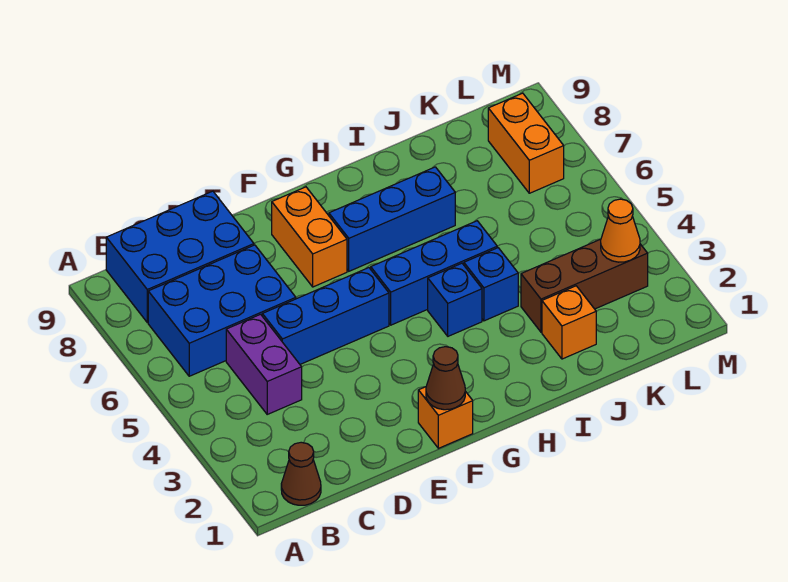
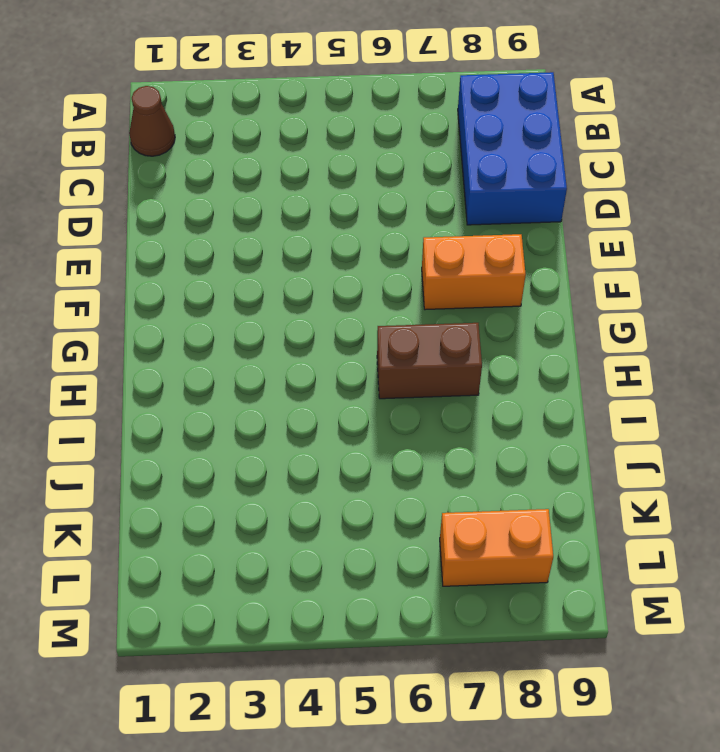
brown 1x2 brick [377,323,482,399] -> blue 1x3 brick [329,167,455,271]
none -> blue 2x3 brick [148,245,296,376]
none -> purple 1x2 brick [226,314,302,414]
none -> blue 1x3 brick [262,268,389,364]

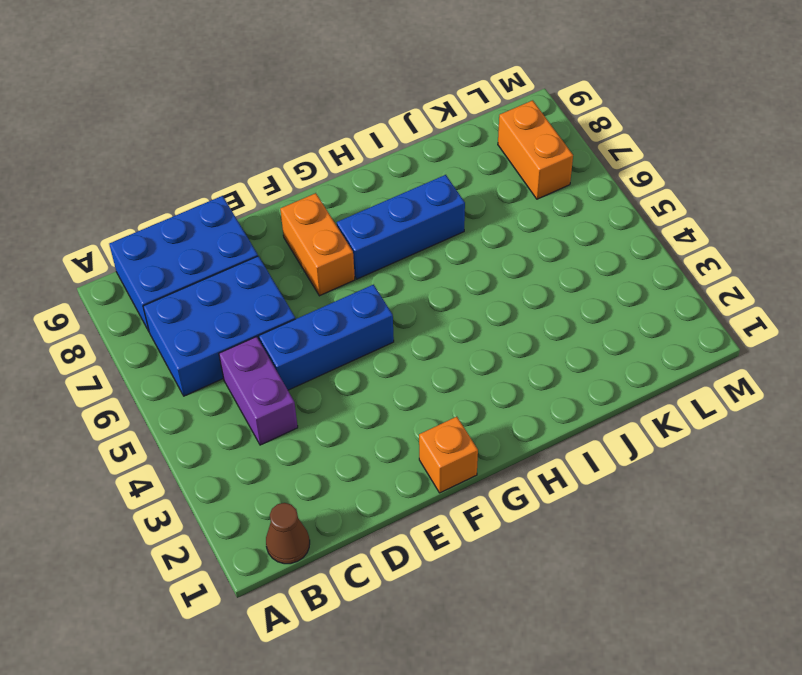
none -> blue 1x3 brick [371,221,497,325]
none -> blue 1x1 brick [428,263,482,336]
none -> blue 1x1 brick [464,248,518,321]

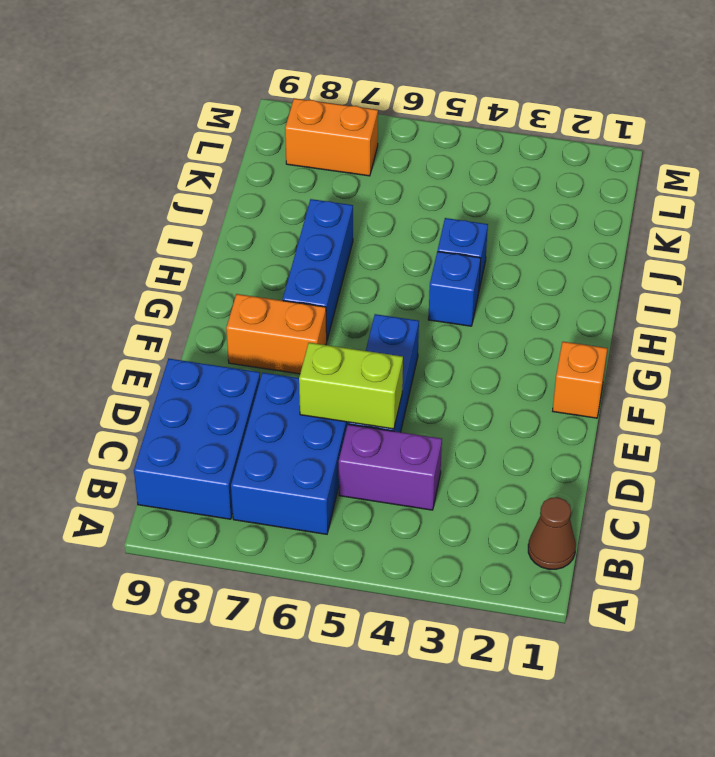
lime 1x2 brick [299,343,403,429] -> none
none -> blue 1x3 brick [371,221,497,325]
none -> orange 1x1 brick [542,286,596,359]
none -> brown 1x3 brick [521,239,648,332]

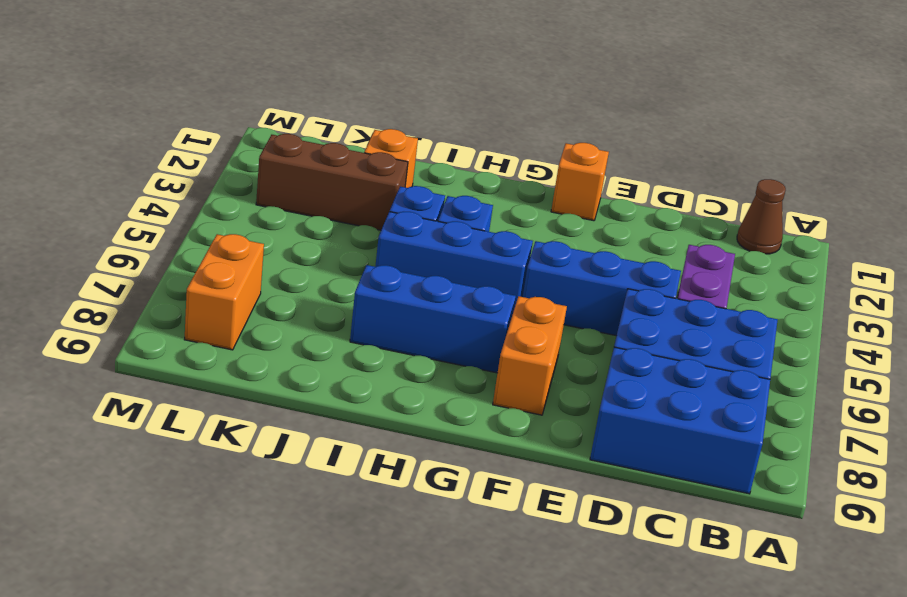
none -> brown 1x1 cone [426,347,465,410]
none -> orange 1x1 cone [601,199,640,262]

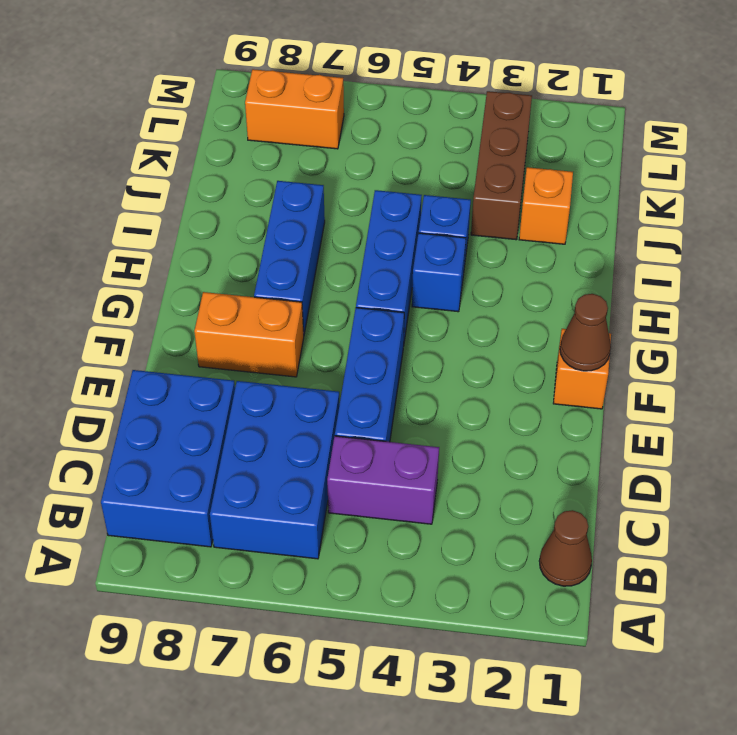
none -> orange 1x1 cone [601,199,640,262]

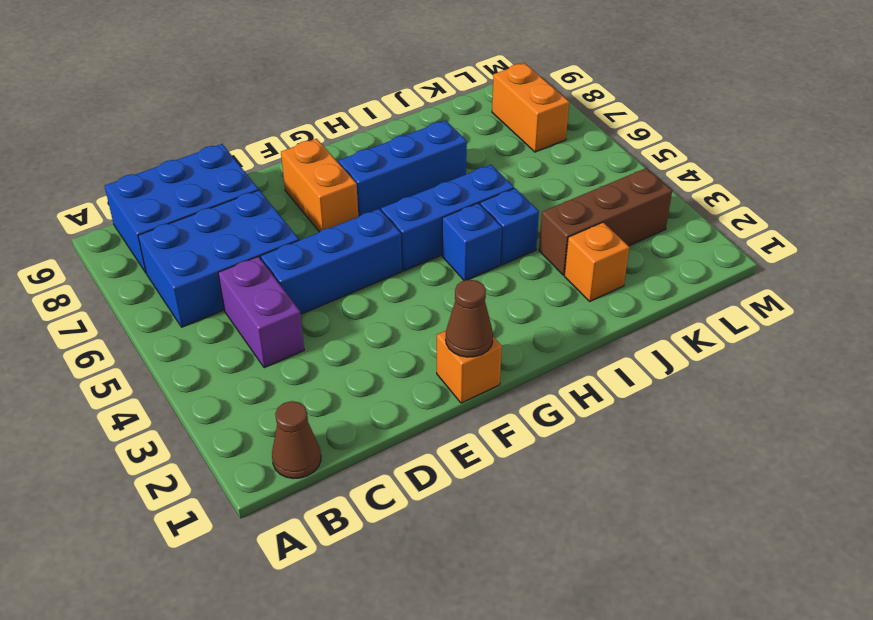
none -> orange 1x1 cone [601,199,640,262]

